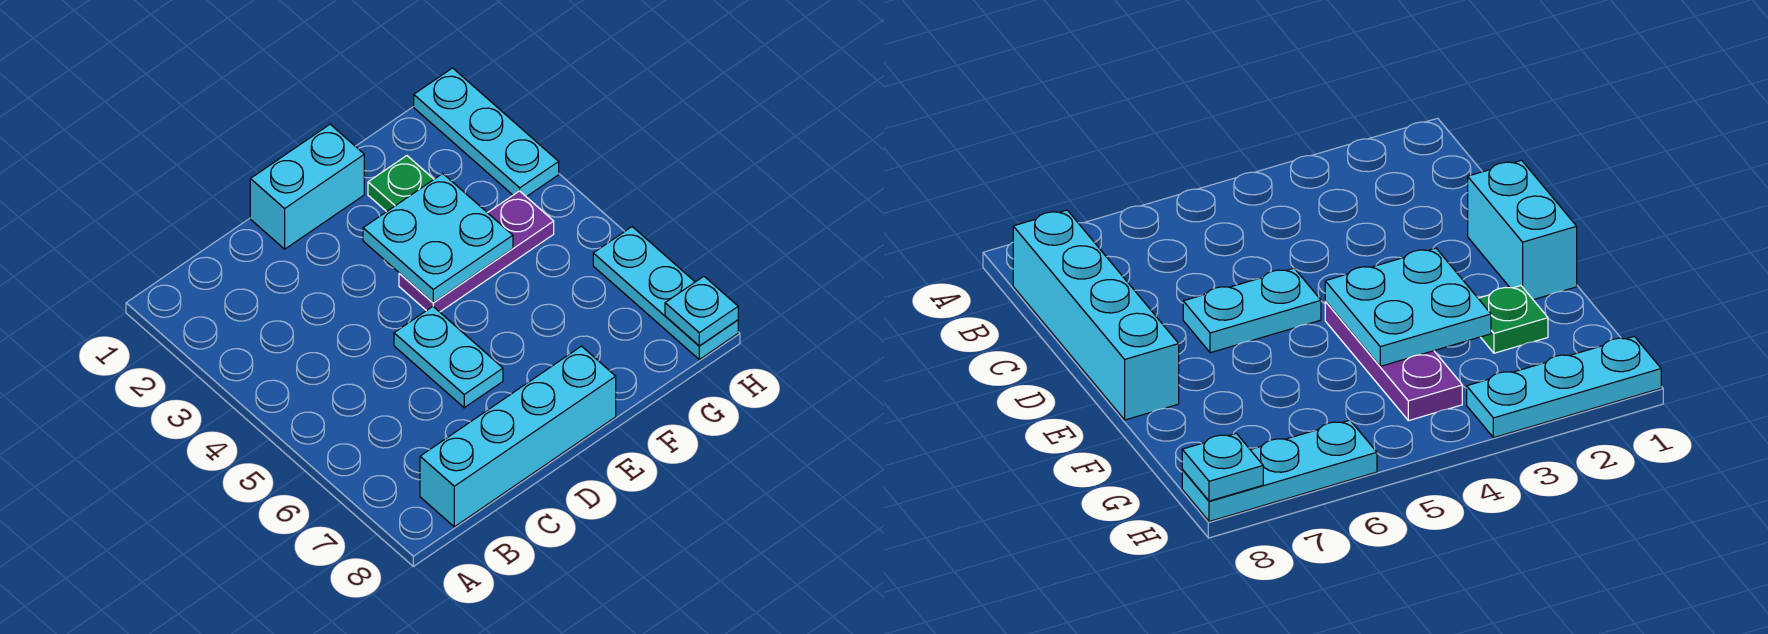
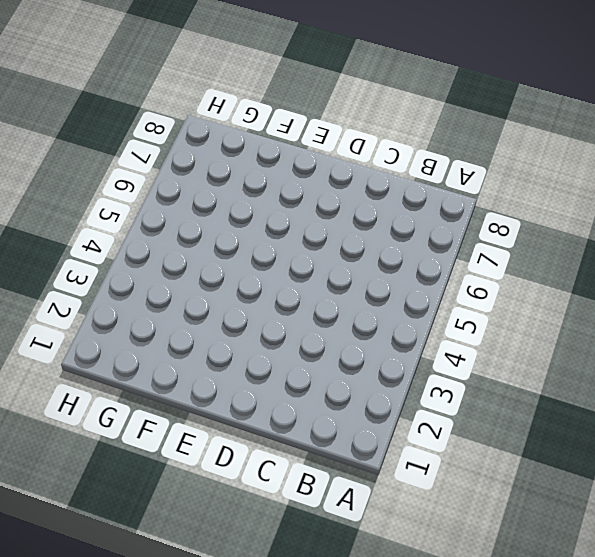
none -> cyan 1x4 brick [420,346,616,527]
none -> cyan 1x2 brick [250,124,364,249]

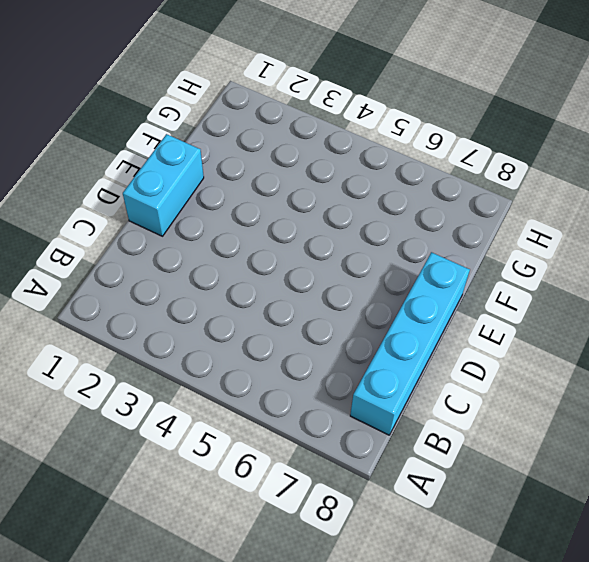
none -> cyan 1x2 plate [394,307,503,408]
none -> purple 1x3 plate [399,191,554,312]

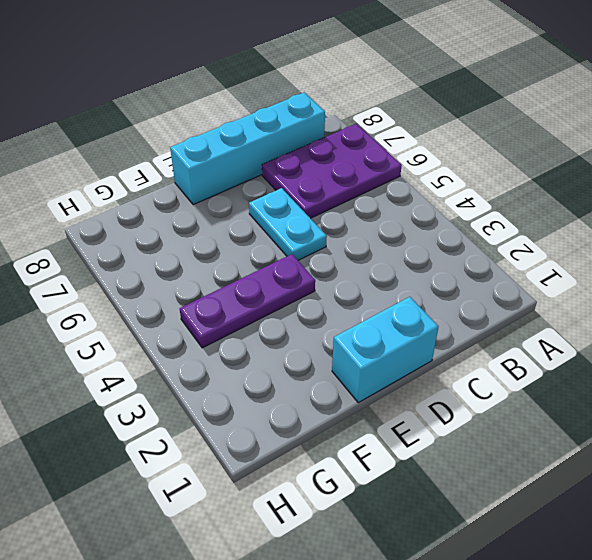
purple 2x3 plate [262,124,402,218] -> none
none -> green 1x1 plate [368,156,434,212]
none -> cyan 1x3 plate [414,68,559,197]

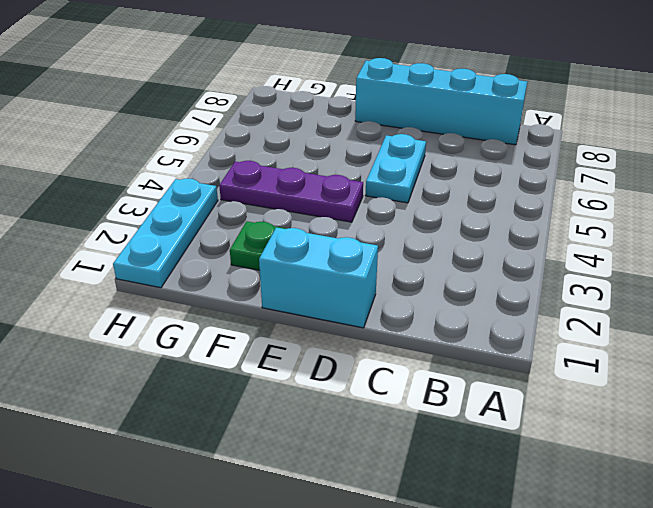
none -> cyan 1x3 plate [593,227,738,359]
none -> cyan 2x2 plate [363,174,513,303]

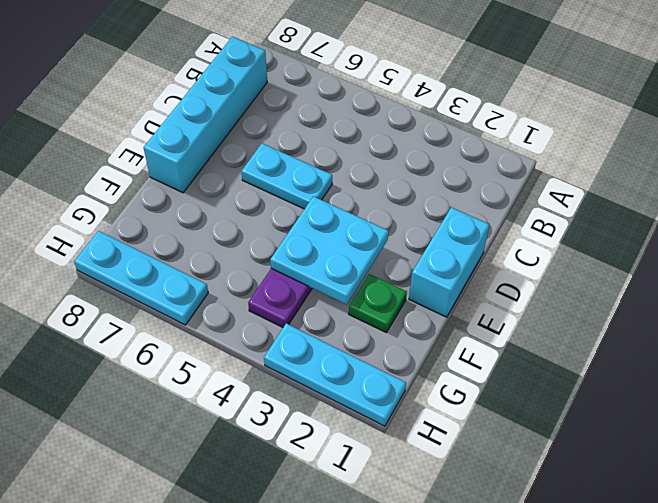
none -> cyan 1x1 plate [665,276,738,346]

